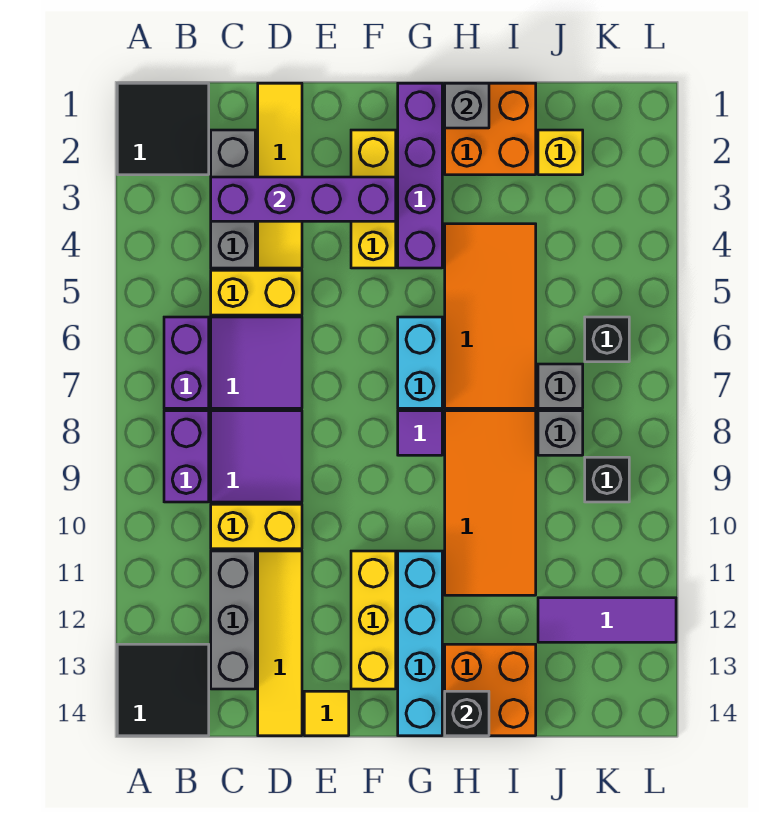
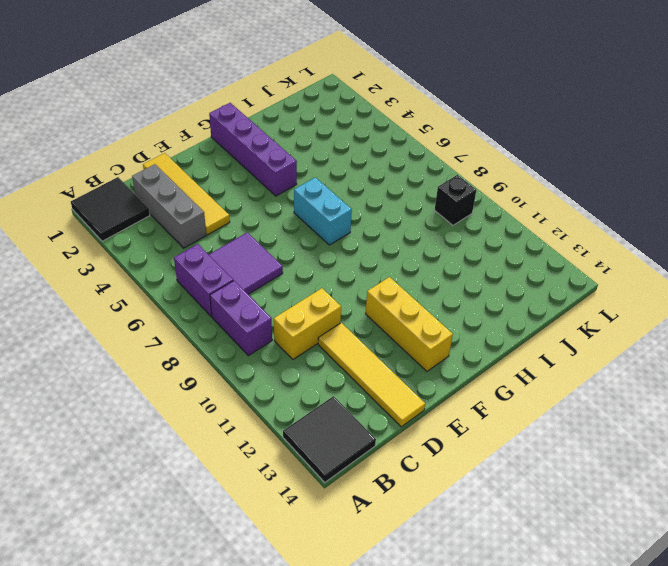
none -> yellow 1x2 brick [211,270,302,315]
none -> purple 2x2 tile [211,411,302,502]
none -> grey 1x3 brick [211,551,255,689]
none -> yellow 1x1 tile [304,691,349,736]

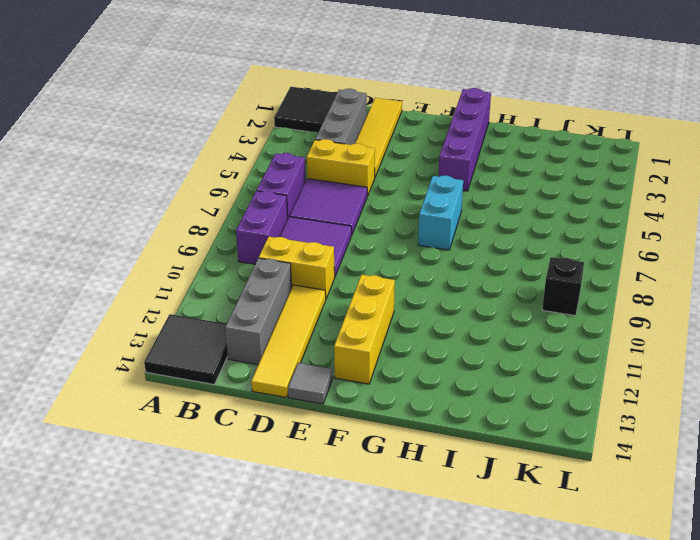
grey 1x1 tile [288,363,333,404] -> yellow 1x1 tile [304,691,349,736]
none -> yellow 1x3 brick [351,130,396,268]
none -> purple 1x1 tile [398,411,442,455]
none -> cyan 1x4 brick [398,551,442,736]
none -> orange 2x2 brick [445,83,536,175]

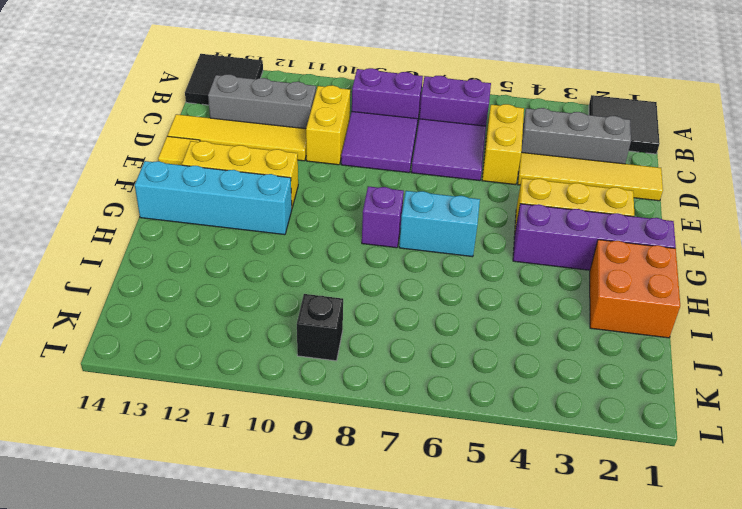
purple 1x1 brick [362,186,404,248] -> purple 1x1 tile [398,411,442,455]
none -> orange 2x4 tile [445,224,536,408]
none -> orange 2x4 tile [445,411,536,595]
none -> orange 2x2 brick [445,644,536,736]
none -> yellow 1x1 brick [538,130,583,175]

